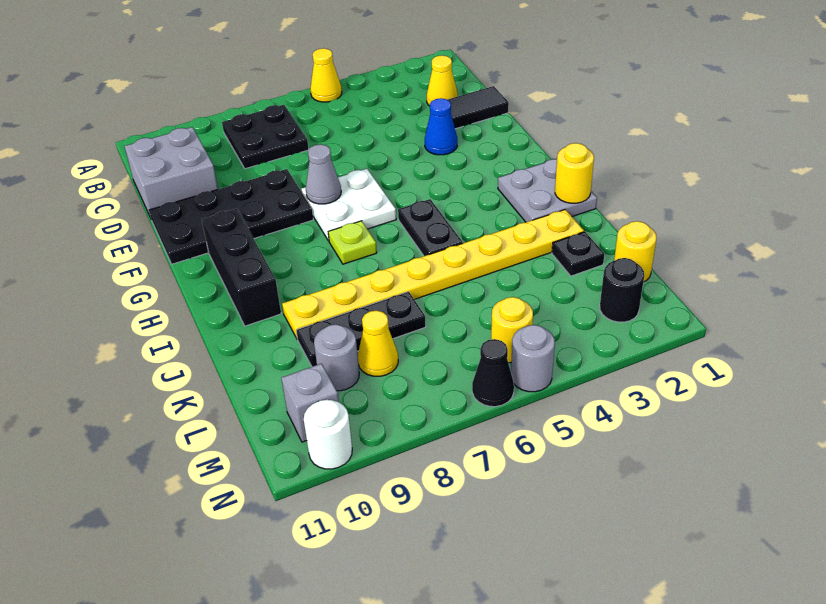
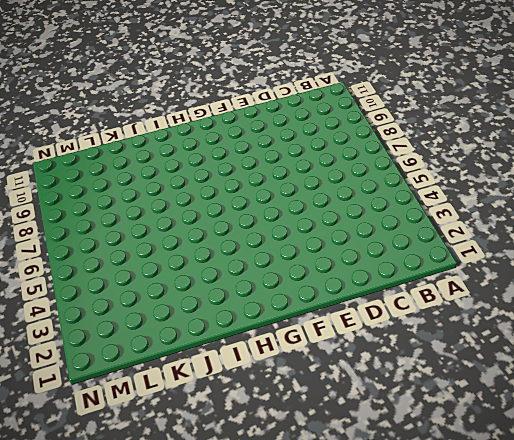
none -> yellow 1x1 cone [310,48,342,102]
none -> black 2x2 plate [222,105,309,169]
none -> yellow 1x1 cone [427,55,458,106]

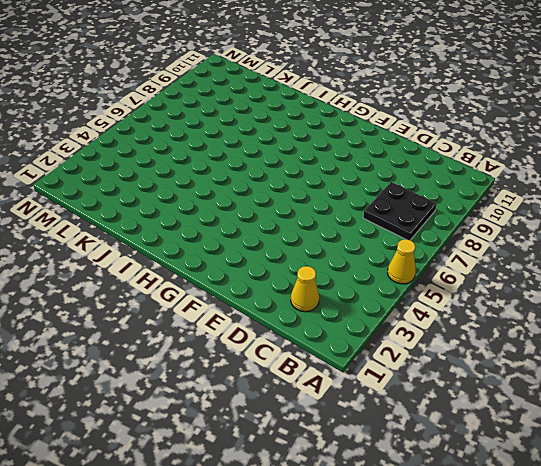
none -> grey 2x2 brick [125,127,218,218]
none -> black 1x2 tile [447,86,509,129]
none -> blue 1x1 cone [425,98,457,155]

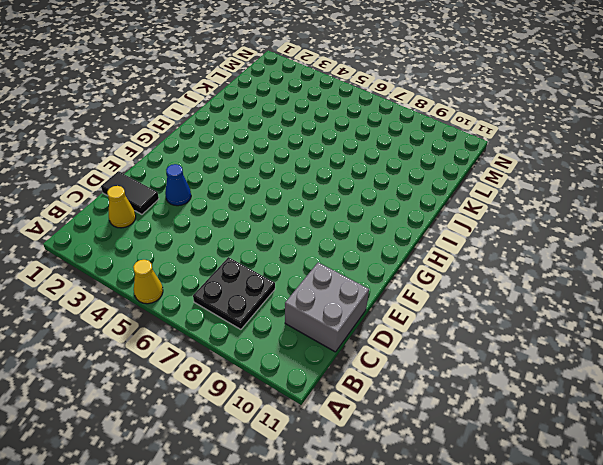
none -> black 2x4 plate [149,169,313,264]
none -> white 2x2 plate [301,169,396,241]
none -> black 1x3 brick [202,209,281,326]

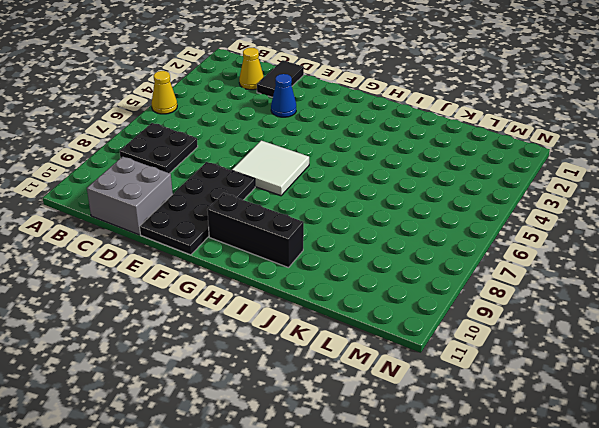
white 2x2 tile [232,141,309,196] -> white 2x2 plate [301,169,396,241]
none -> grey 2x2 plate [498,159,597,222]
none -> black 1x2 plate [398,199,463,256]
none -> lime 1x1 plate [328,221,377,264]

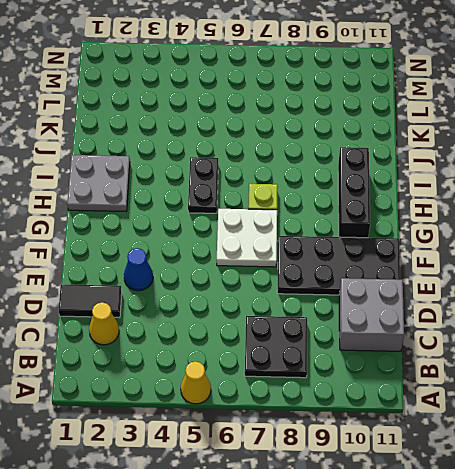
none -> yellow 1x8 plate [282,209,584,340]
none -> black 1x1 plate [552,232,604,276]
none -> black 1x3 plate [296,292,426,367]

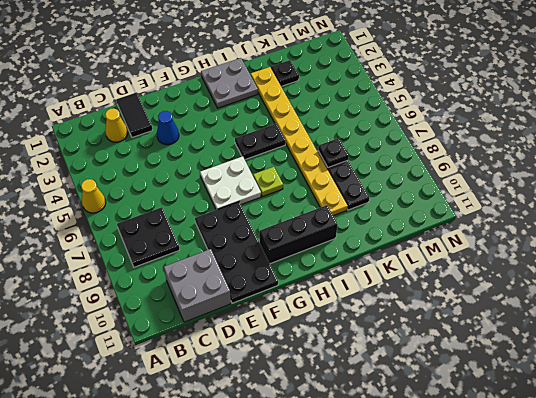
black 1x1 plate [318,138,349,167] -> none
none -> yellow 1x1 round brick [614,221,657,282]
none -> yellow 1x1 cone [358,311,398,376]
none -> grey 1x1 round brick [314,324,359,391]

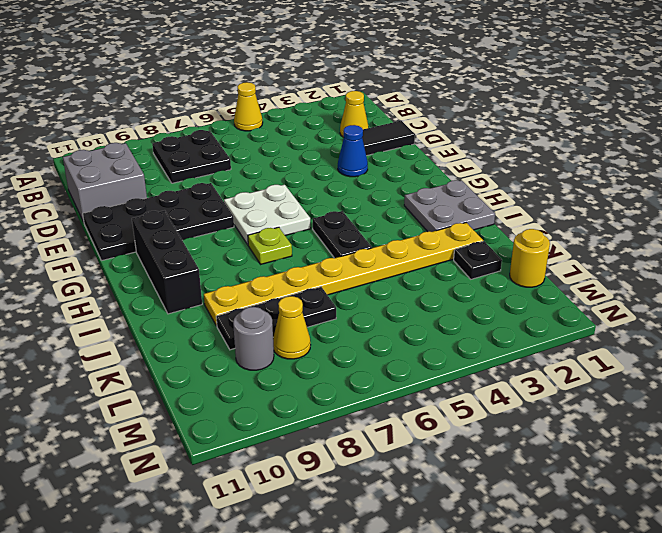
none -> black 1x1 round brick [600,258,644,322]
none -> yellow 1x1 round brick [491,297,533,363]
none -> grey 1x1 brick [281,364,339,442]

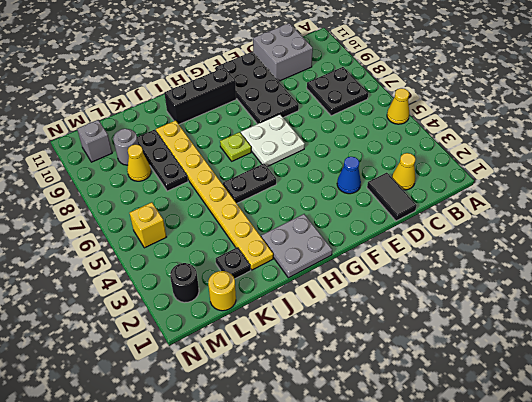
yellow 1x1 brick [130,202,166,248] -> yellow 1x1 round brick [491,297,533,363]
none -> grey 1x1 round brick [511,325,555,392]
none -> black 1x1 cone [472,339,514,407]
none -> white 1x1 round brick [304,400,352,469]

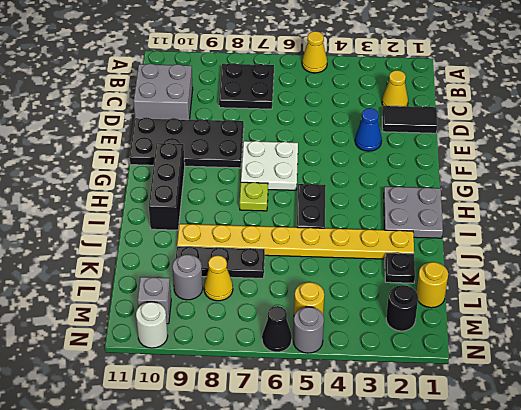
none -> grey 1x1 cone [306,144,341,204]
none -> yellow 1x1 round brick [555,143,594,203]

